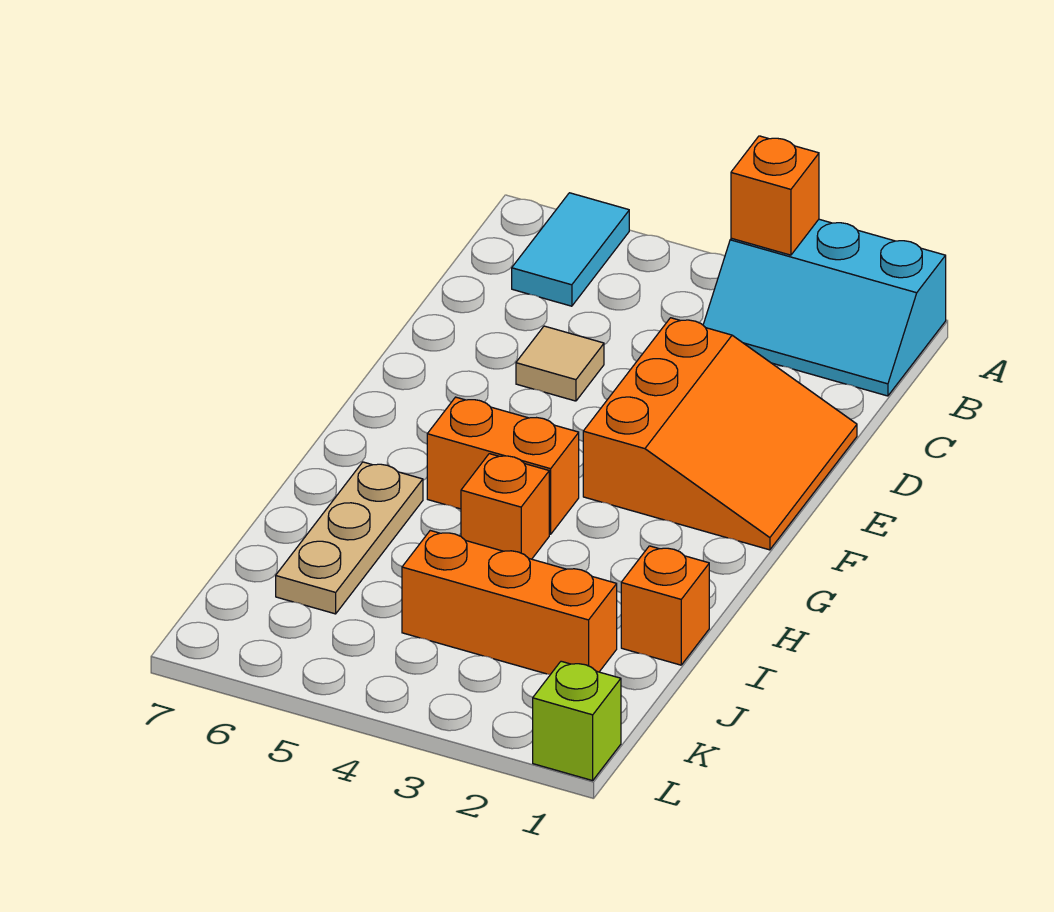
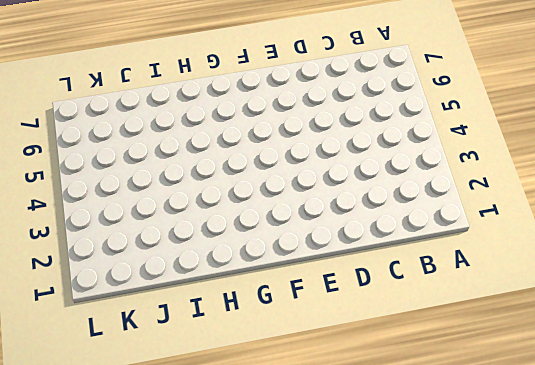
none -> cyan 2x3 slope [703,219,946,396]
none -> cyan 1x2 tile [512,193,629,306]

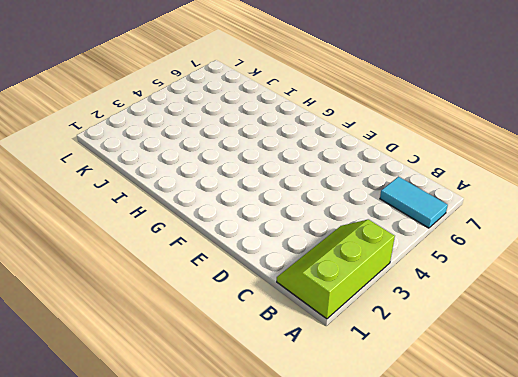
lime 2x3 slope [277,219,395,319] -> cyan 2x3 slope [703,219,946,396]
none -> orange 3x3 slope [583,318,857,550]
none -> tan 1x1 tile [516,326,604,401]

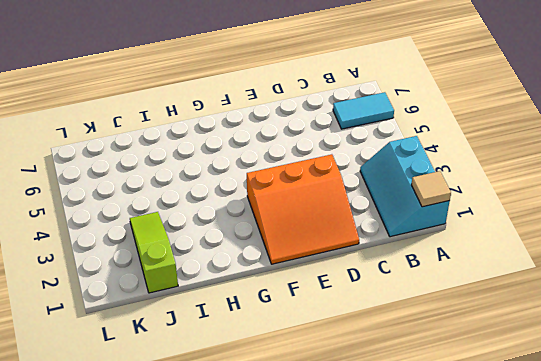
tan 1x1 tile [411,171,451,207] -> tan 1x1 tile moved to [516,326,604,401]
lime 1x3 slope [130,212,178,293] -> orange 1x3 brick [402,531,617,675]
none -> orange 1x2 brick [427,397,579,534]
none -> orange 1x1 brick [461,454,549,559]

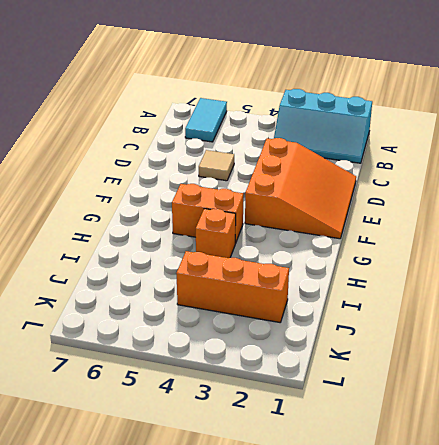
none -> tan 1x3 plate [276,462,423,614]
none -> orange 1x1 brick [621,546,709,665]

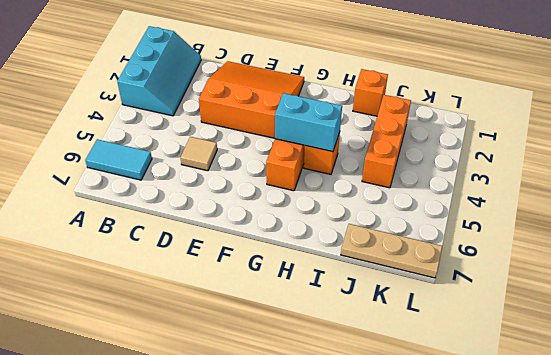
cyan 1x2 brick [275,93,342,152] -> none
tan 1x3 plate [341,224,442,278] -> tan 1x3 plate moved to [276,462,423,614]
none -> lime 1x1 brick [533,661,621,781]
none -> orange 1x1 brick [731,136,819,255]

